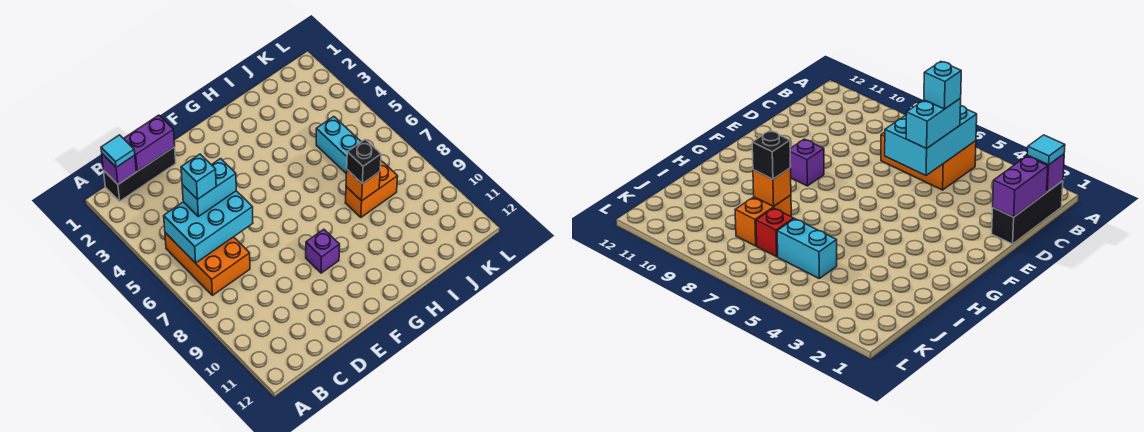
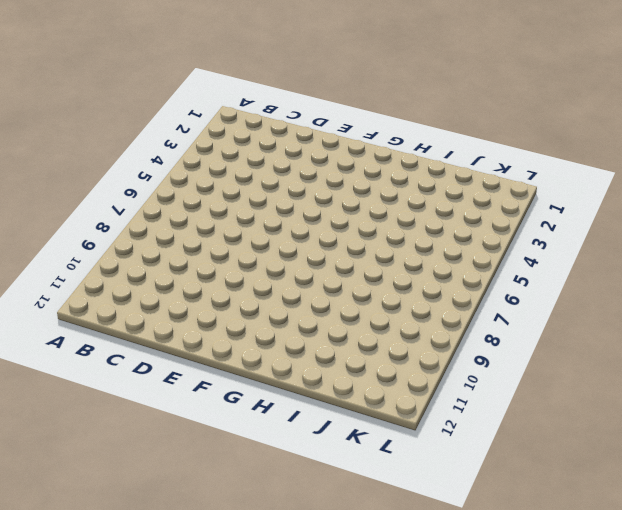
none -> black 1x3 brick [104,147,176,201]
none -> orange 2x3 brick [165,233,250,295]
none -> purple 1x1 brick [306,229,340,273]

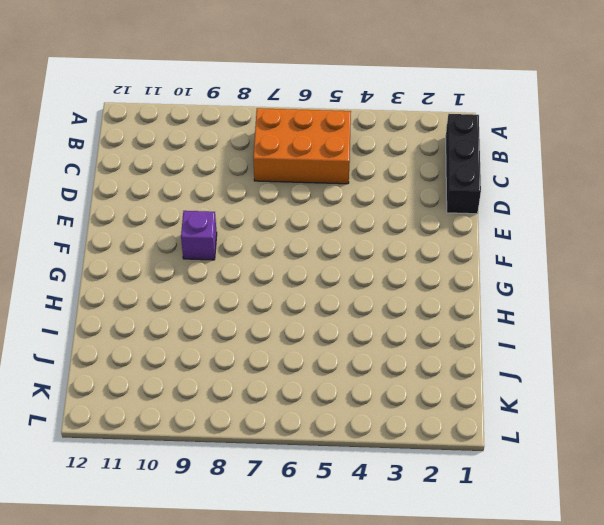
none -> orange 1x2 brick [345,161,398,217]
none -> cyan 1x2 brick [316,117,361,174]
none -> red 1x1 brick [756,208,794,257]

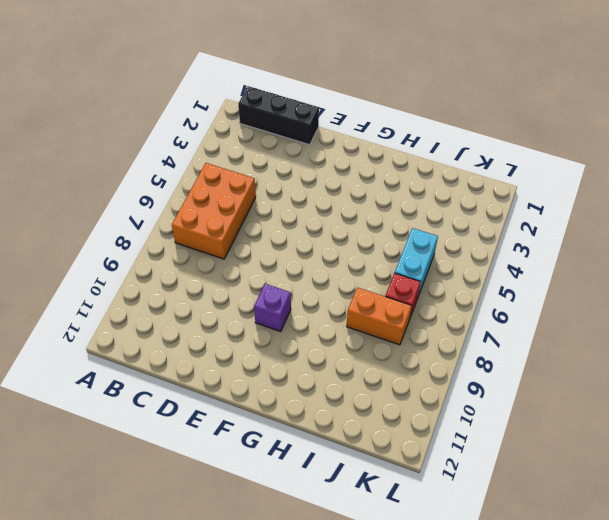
none -> purple 1x1 brick [102,154,136,184]
none -> cyan 2x3 brick [164,191,253,263]
none -> purple 1x2 brick [123,115,175,171]

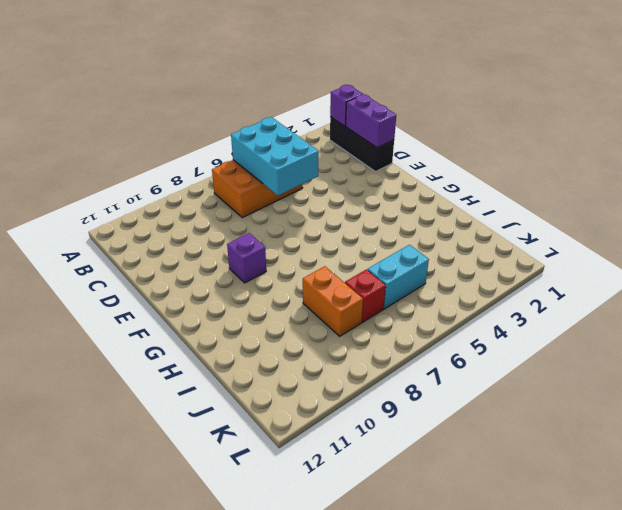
none -> orange 1x1 brick [346,170,380,201]
none -> cyan 1x1 tile [101,135,135,167]
none -> cyan 1x2 brick [182,159,236,217]

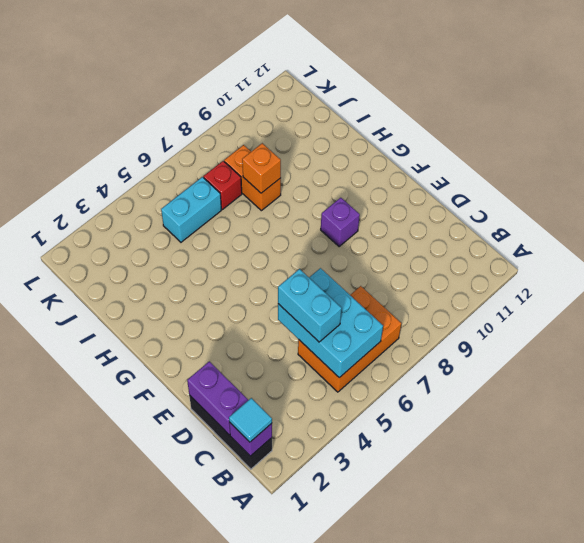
none -> black 1x1 brick [347,139,381,184]
none -> cyan 1x1 brick [181,154,216,199]

